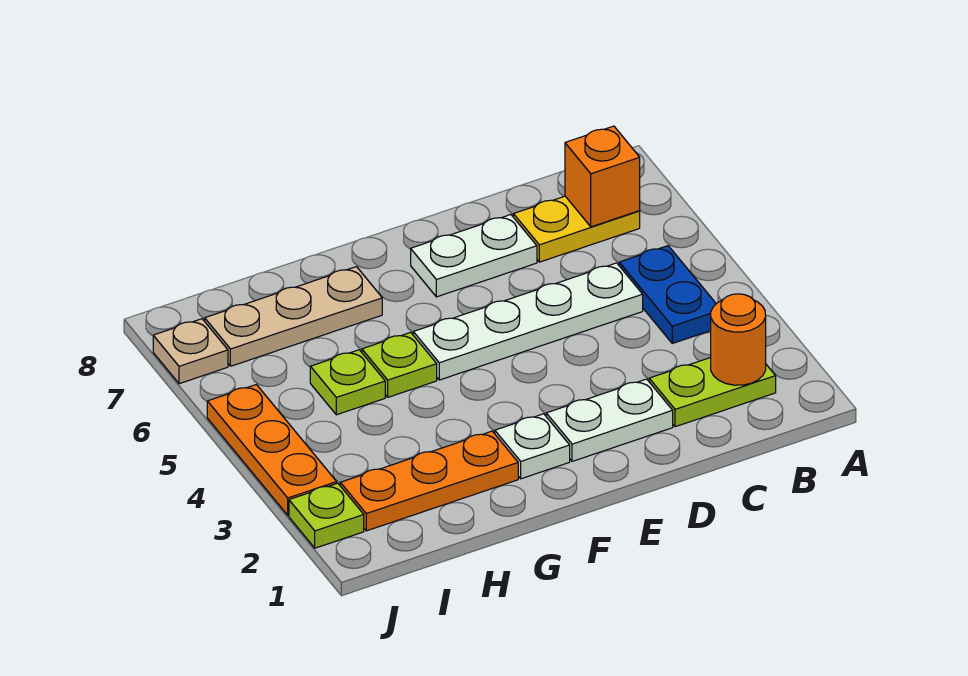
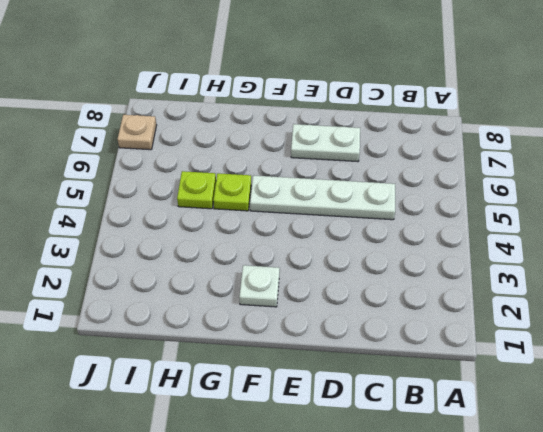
none -> lime 1x2 plate [649,357,776,427]
none -> blue 1x2 plate [619,246,716,343]
none -> yellow 1x2 plate [513,196,640,262]

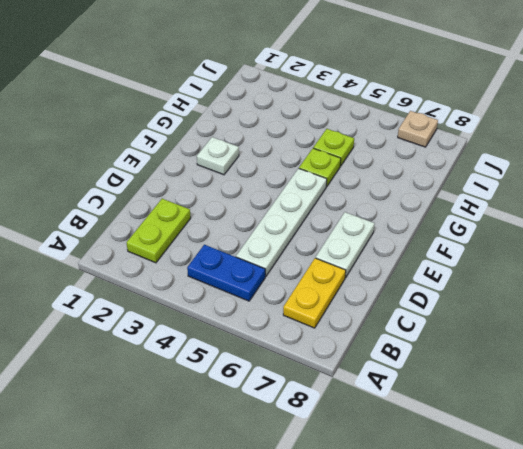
none -> white 1x2 plate [546,379,673,461]
none -> orange 1x3 plate [340,431,518,531]
none -> tan 1x3 plate [205,267,382,366]

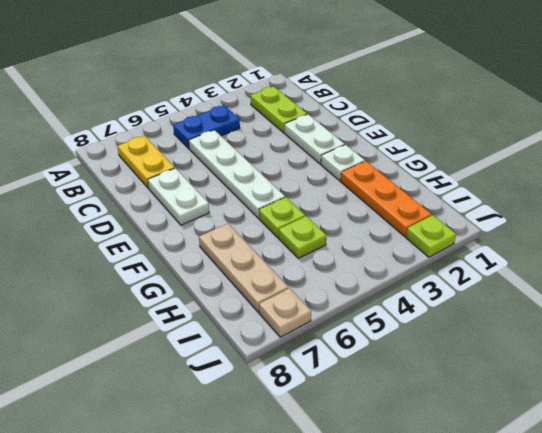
none -> orange 1x3 plate [207,385,337,515]
none -> orange 1x1 round brick [711,294,766,385]
none -> orange 1x1 brick [565,126,640,227]

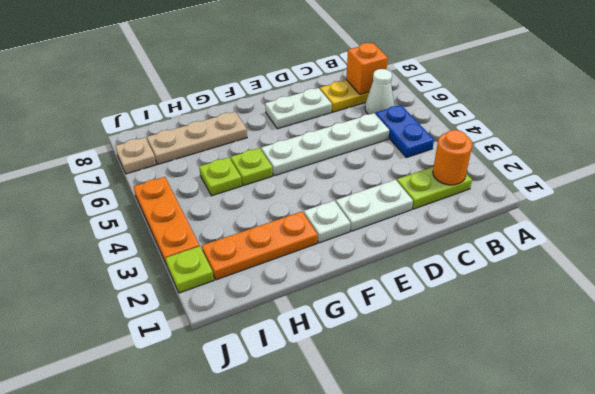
white 1x1 cone [365,69,394,114] -> none

